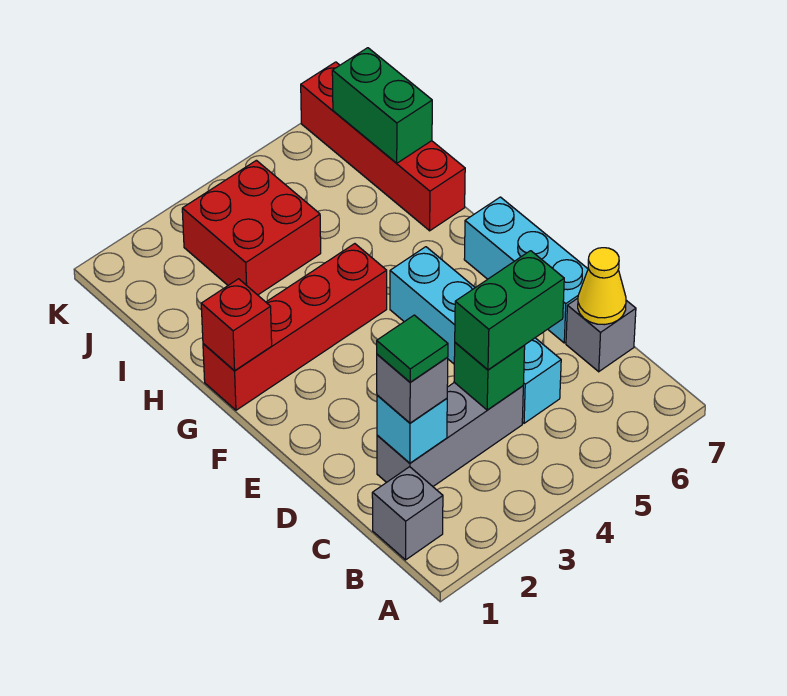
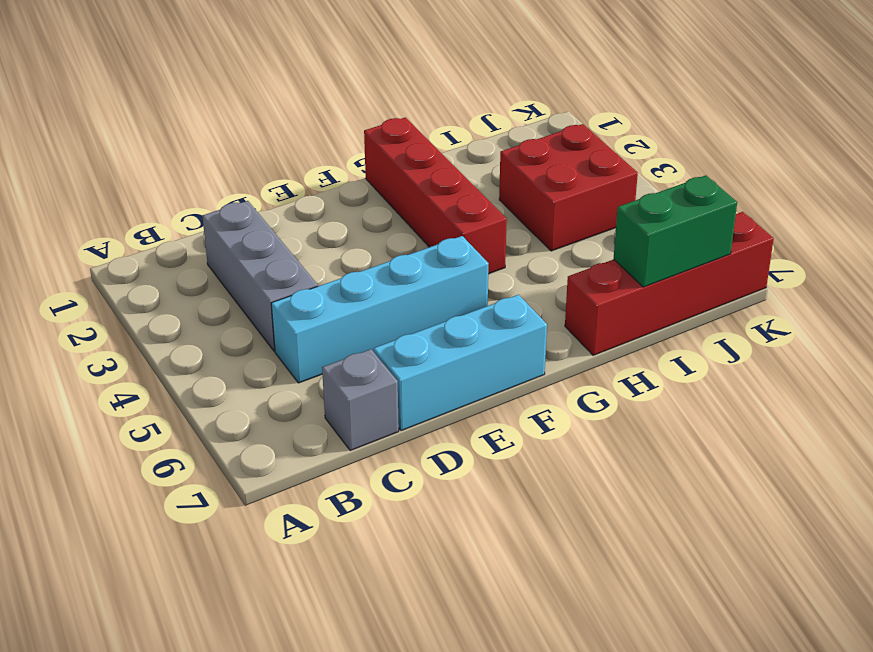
none -> grey 1x1 brick [372,467,443,560]
none -> cyan 1x1 brick [377,395,447,463]
none -> green 1x1 brick [454,343,525,410]

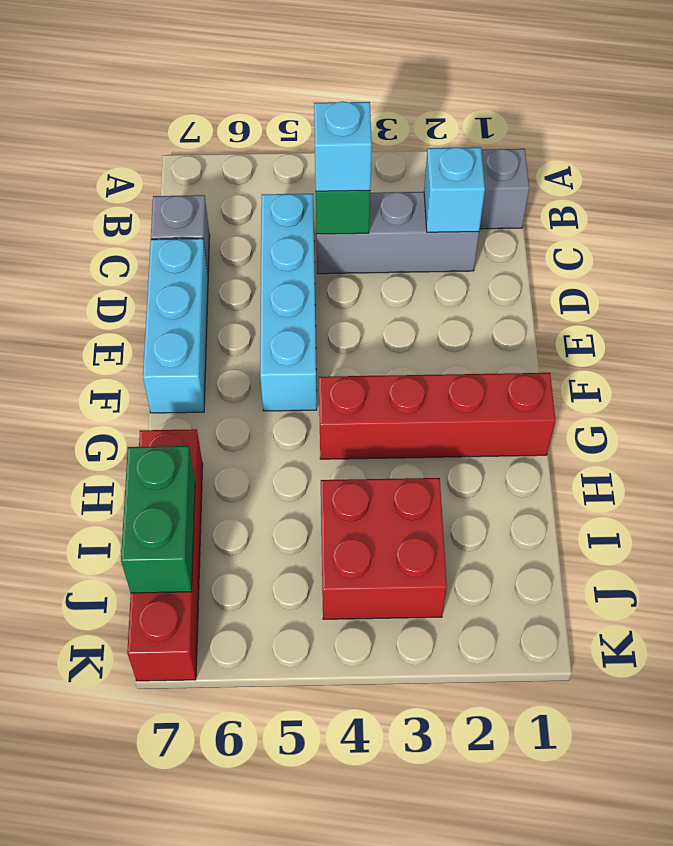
cyan 1x1 brick [314,101,372,191] -> green 1x2 brick [455,251,564,370]
none -> yellow 1x1 cone [578,248,626,325]
none -> red 1x1 brick [201,279,272,371]
none -> grey 1x1 brick [377,354,448,423]

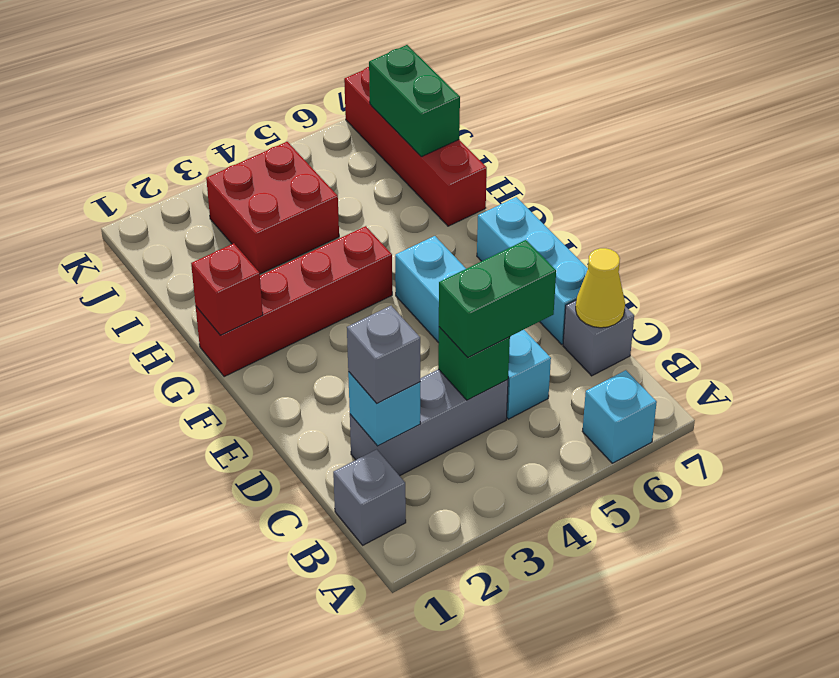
cyan 1x1 brick [582,370,657,463] -> none
none -> green 1x1 tile [377,315,448,382]

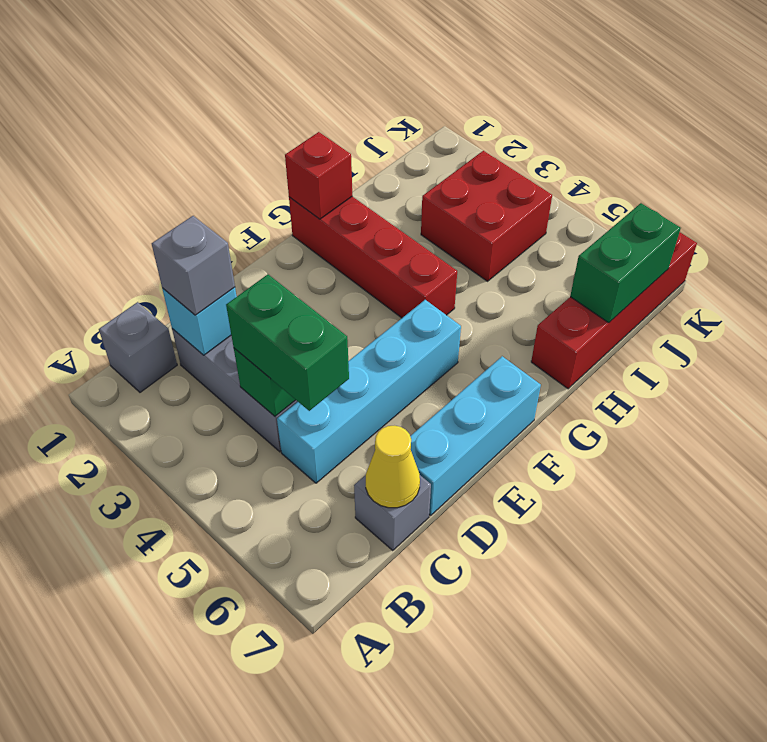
none -> green 1x1 tile [377,315,448,382]

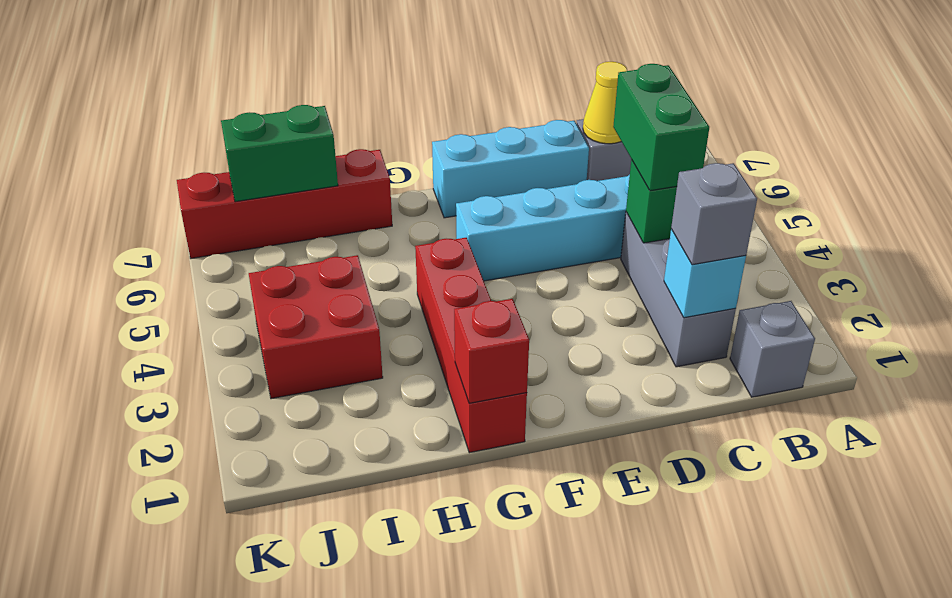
none -> green 1x1 tile [377,315,448,382]

